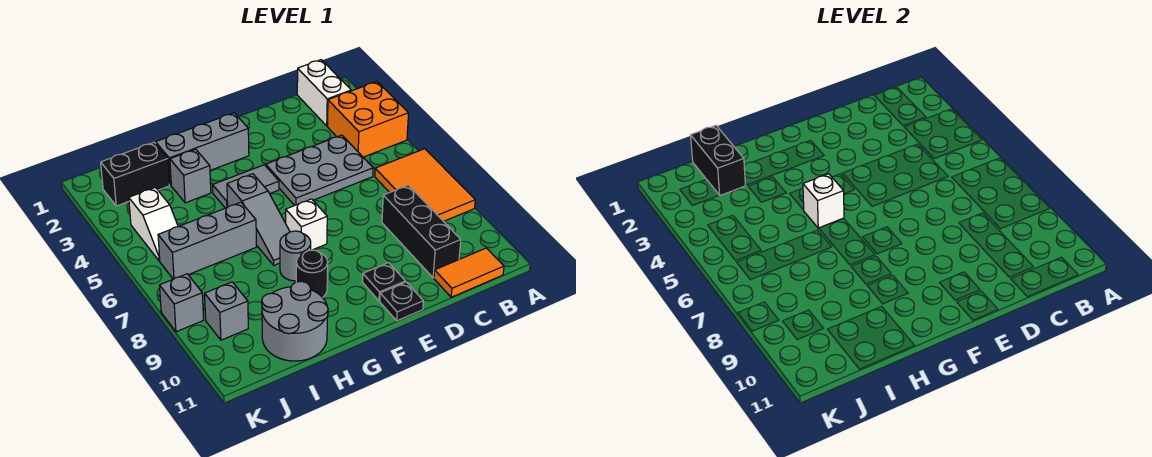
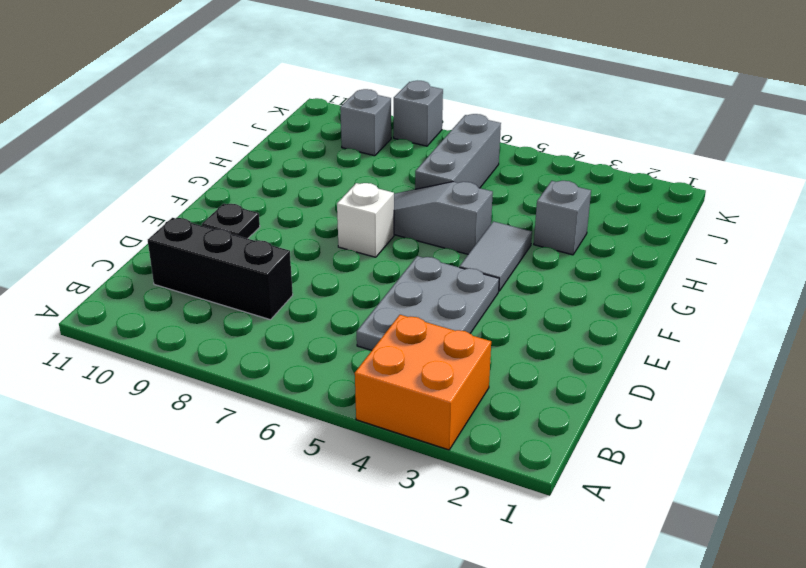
none -> orange 2x3 tile [375,149,475,221]
none -> white 1x2 brick [297,60,351,126]
none -> orange 1x2 tile [434,248,504,297]

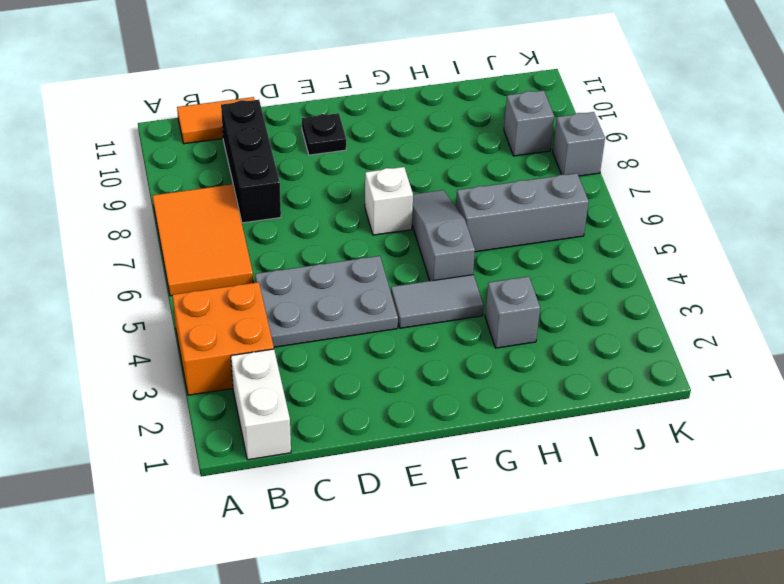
none -> black 1x1 plate [380,282,423,321]
none -> grey 1x3 brick [156,113,249,185]
none -> grey 1x1 round brick [280,231,311,281]

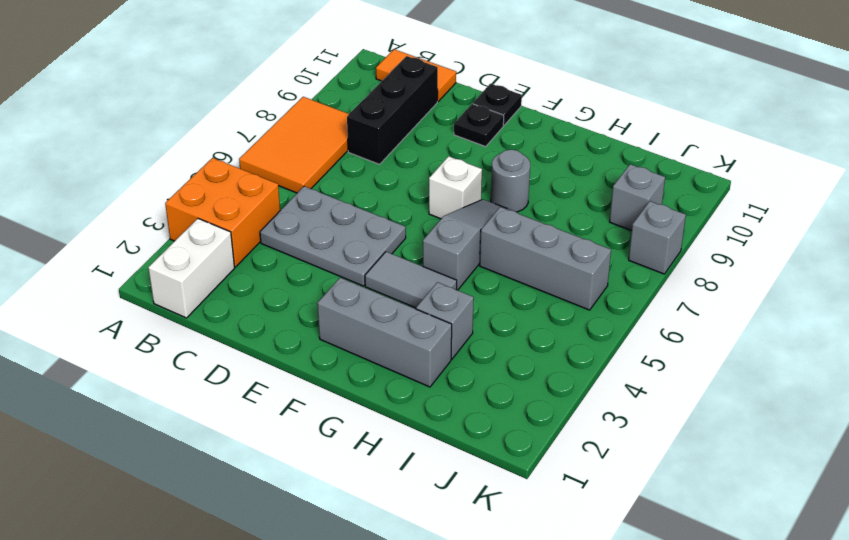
none -> black 1x1 round brick [296,250,328,297]
none -> grey 2x2 round brick [262,281,328,361]
none -> black 1x2 brick [101,142,169,206]

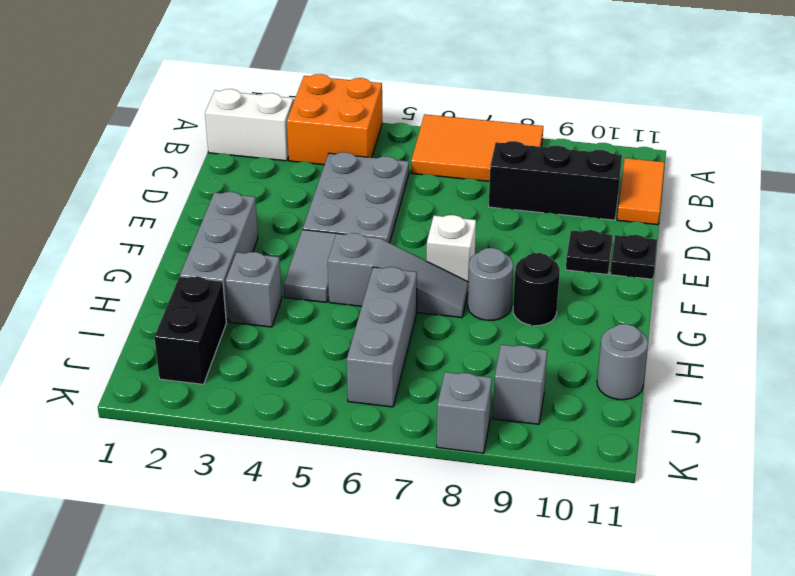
grey 1x1 round brick [597,324,648,400] -> grey 2x2 round brick [262,281,328,361]
none -> white 1x2 slope [129,187,178,261]
none -> white 1x1 brick [803,174,844,228]
none -> black 1x2 brick [691,126,745,195]

